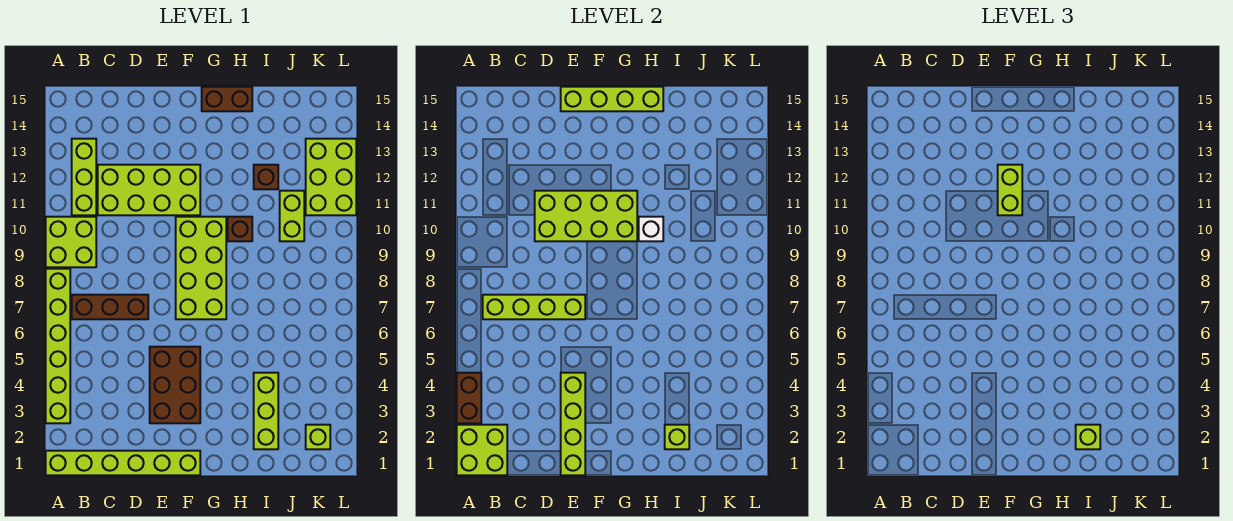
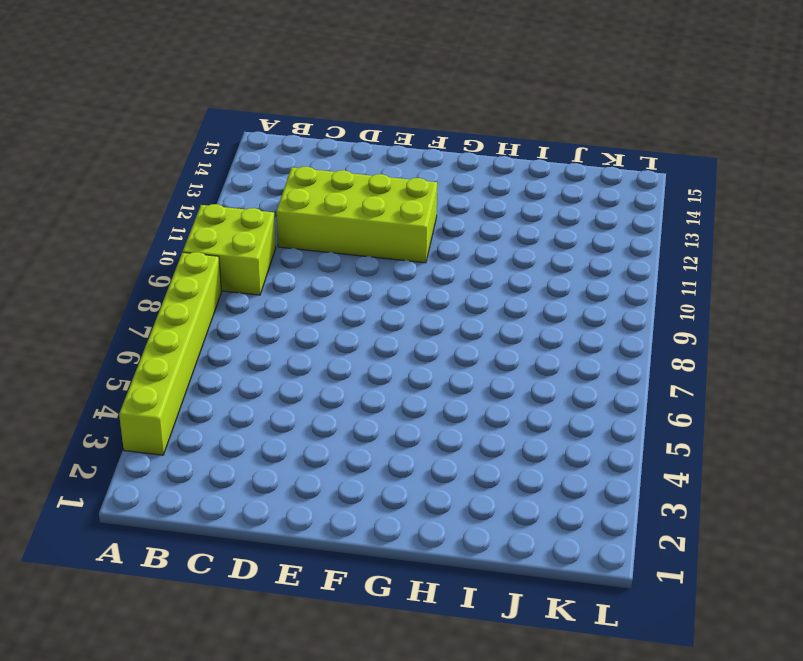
none -> lime 1x6 brick [46,451,200,475]
none -> brown 1x3 brick [72,295,148,319]
none -> lime 1x3 brick [72,139,96,215]

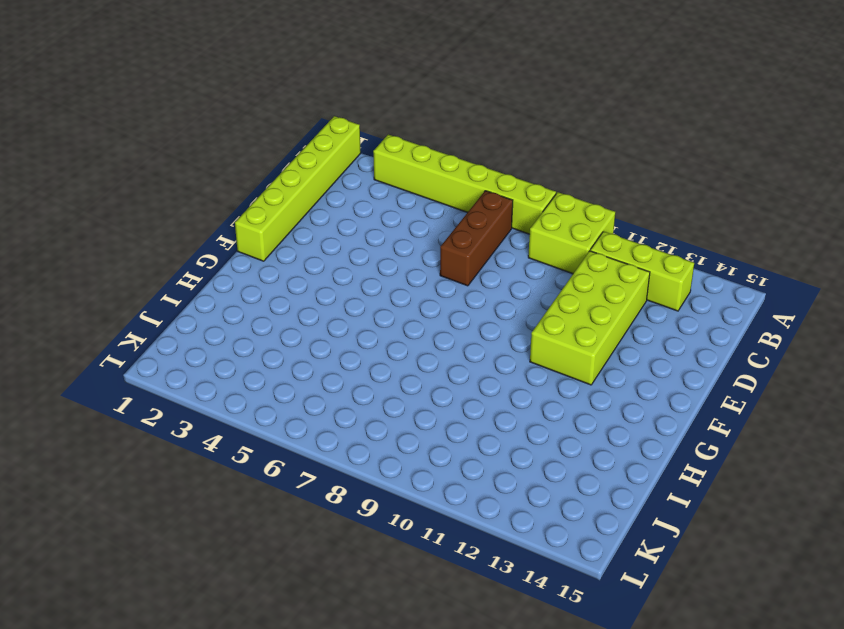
none -> brown 2x3 brick [150,347,200,423]
none -> lime 2x4 brick [176,217,226,319]
none -> brown 1x2 brick [202,87,252,111]

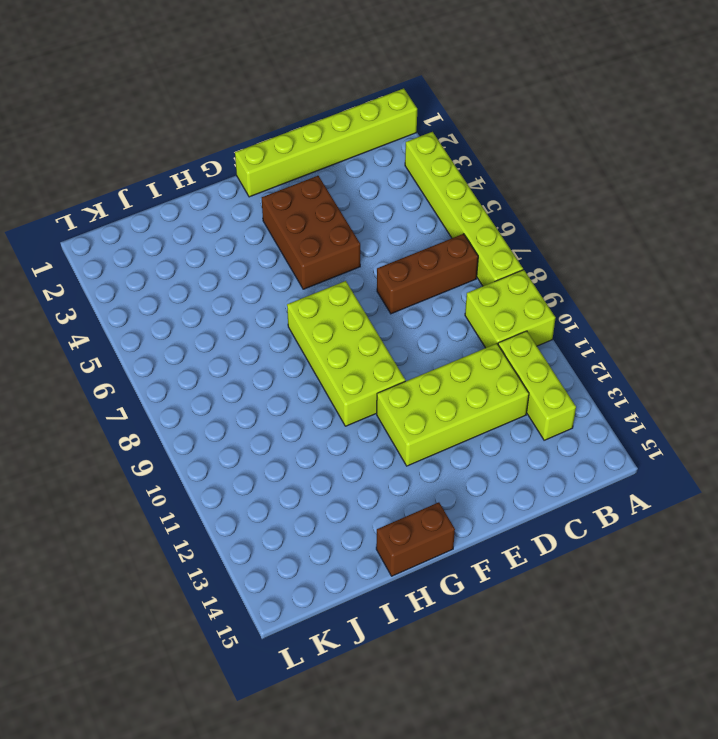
none -> brown 1x1 brick [228,217,252,241]
none -> lime 1x3 brick [254,373,278,449]
none -> brown 1x1 brick [254,165,278,189]

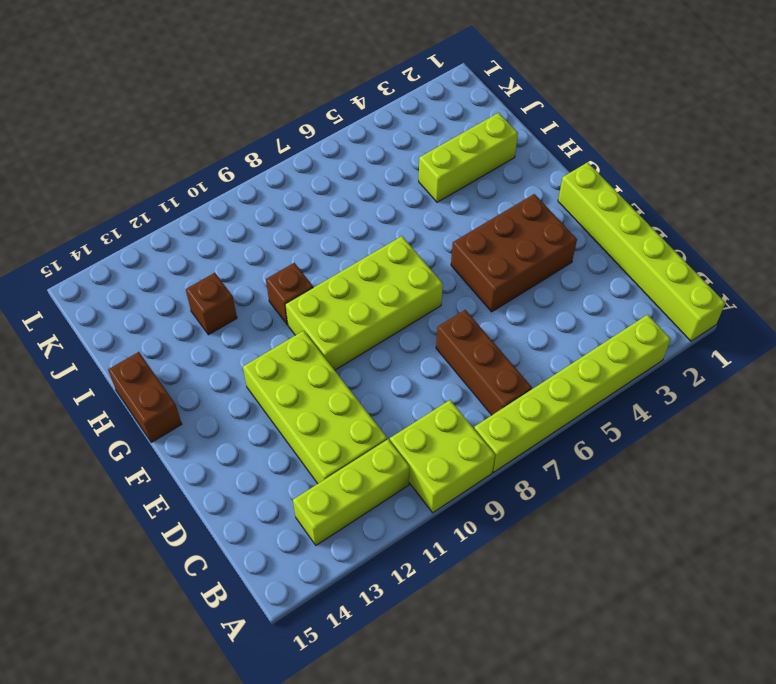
none -> lime 1x2 brick [280,191,304,241]
none -> lime 1x1 brick [306,425,330,449]
none -> lime 2x3 brick [306,139,356,215]

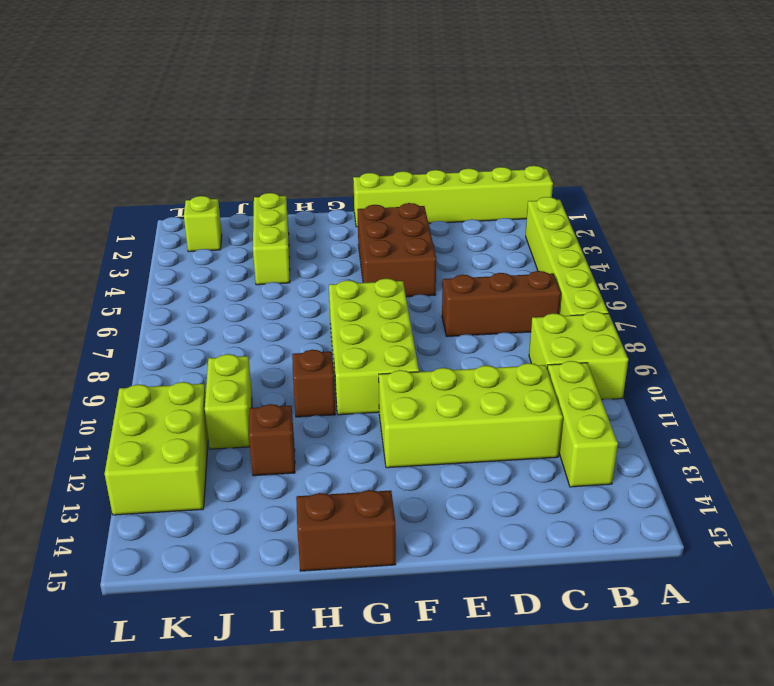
none -> lime 2x2 brick [457,425,507,475]
none -> brown 1x2 brick [457,373,481,423]
none -> lime 1x4 brick [483,295,585,319]

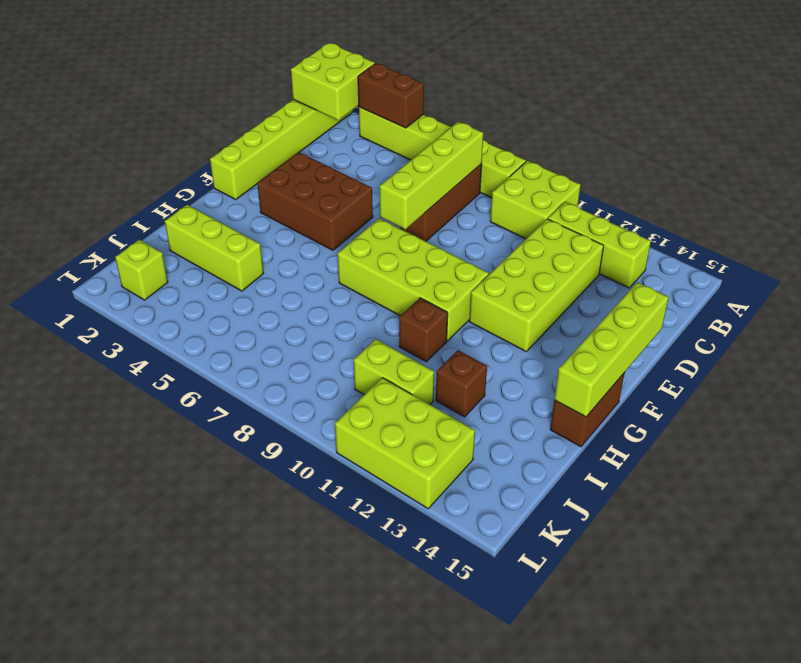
none -> lime 2x4 brick [535,191,637,241]
none -> lime 1x4 brick [561,373,585,475]
none -> white 1x1 brick [639,217,663,241]

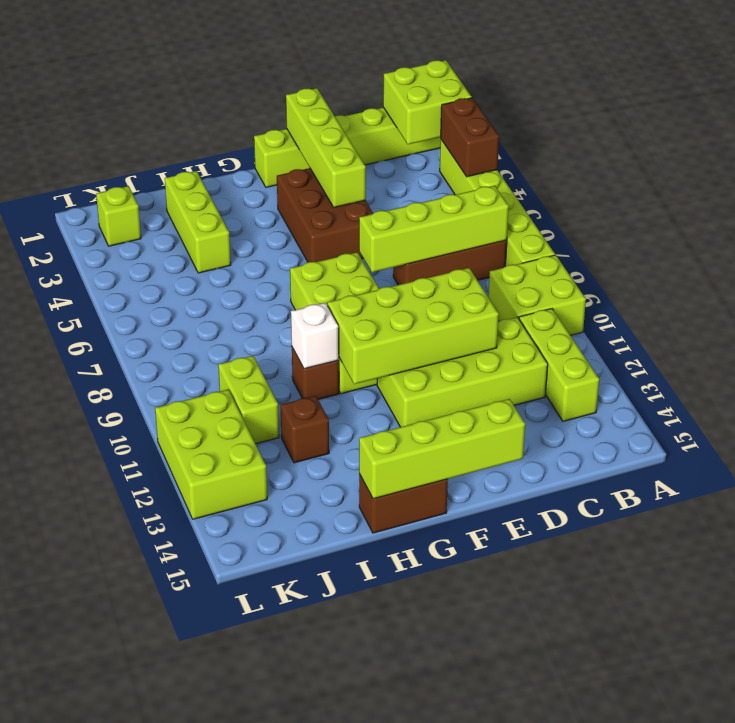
none -> lime 1x1 brick [665,425,689,449]
none -> lime 1x2 brick [998,165,1022,215]
none -> lime 1x1 brick [1076,425,1100,449]

